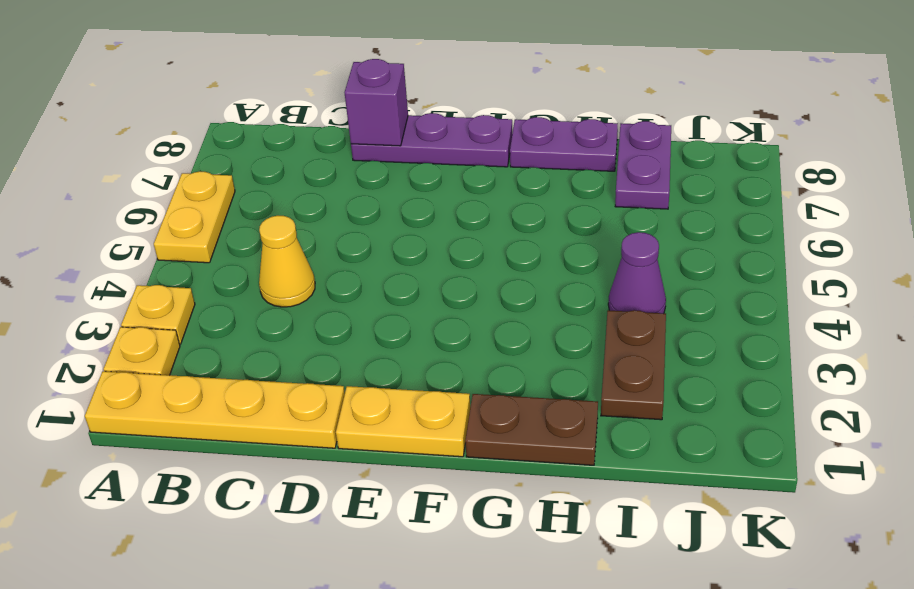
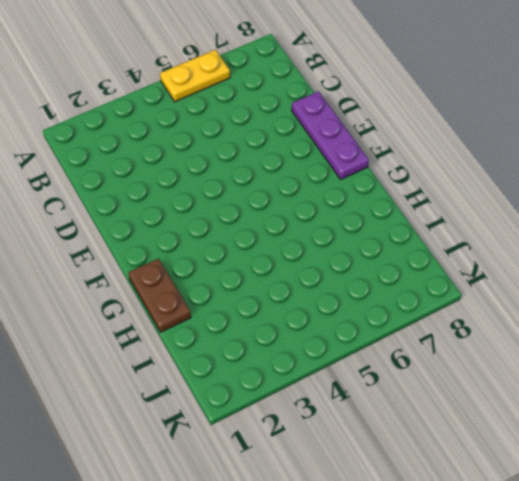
none -> yellow 1x4 plate [85,371,345,448]
none -> yellow 1x1 plate [103,327,180,375]
none -> yellow 1x1 plate [121,285,195,344]

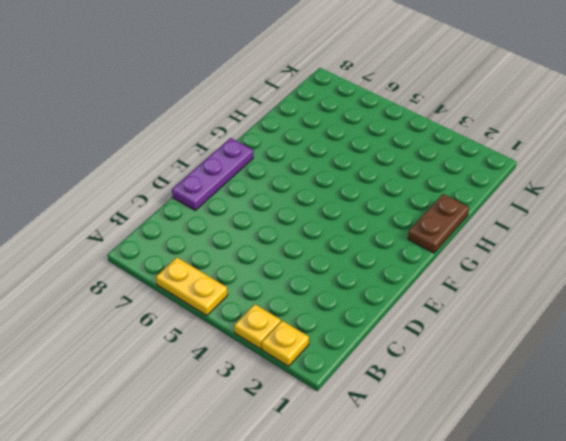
none -> yellow 1x4 plate [85,371,345,448]
none -> yellow 1x1 cone [259,216,315,307]
none -> yellow 1x2 plate [336,386,470,457]

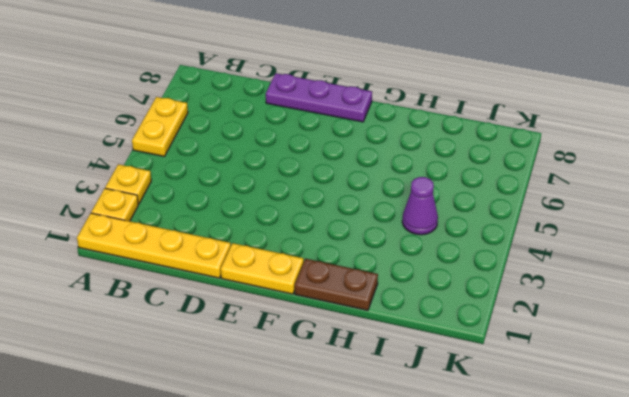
none -> yellow 1x1 cone [259,216,315,307]
none -> purple 1x2 plate [510,117,618,171]
none -> brown 1x2 plate [601,310,666,420]

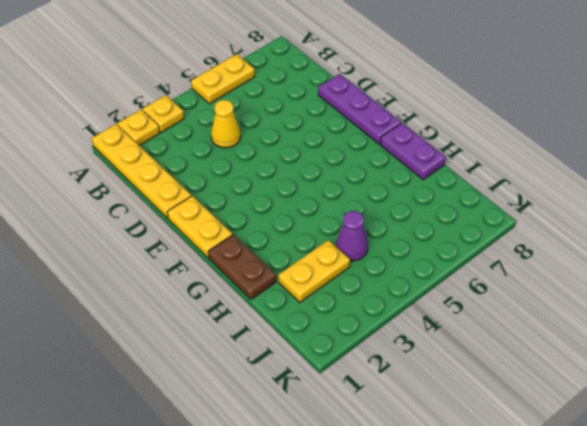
yellow 1x2 plate [278,240,350,302] -> brown 1x2 plate [601,310,666,420]
none -> purple 1x2 plate [615,121,671,209]
none -> purple 1x1 brick [344,59,408,146]

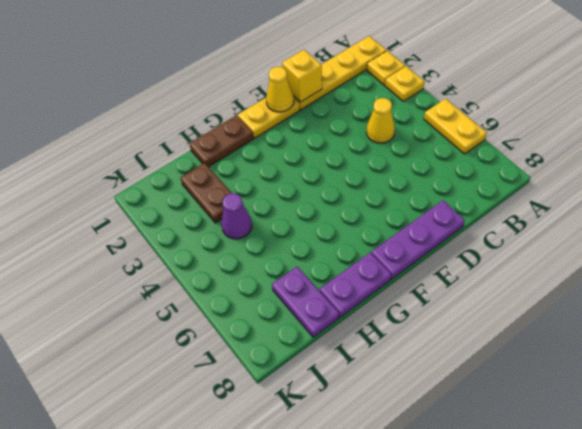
yellow 1x1 brick [282,50,322,102] -> none
yellow 1x1 cone [266,67,294,112] -> none
none -> purple 1x1 brick [344,59,408,146]

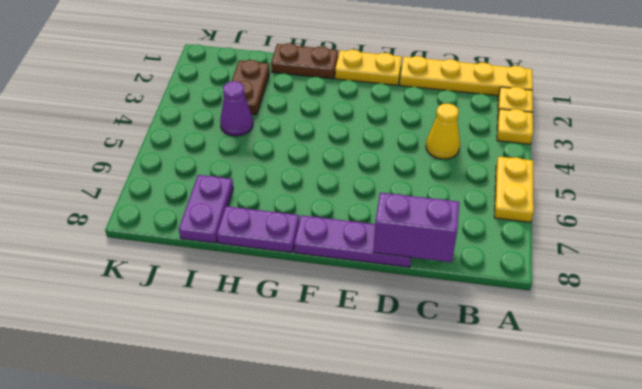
purple 1x2 brick [373,193,459,262] -> purple 1x1 brick [344,59,408,146]

